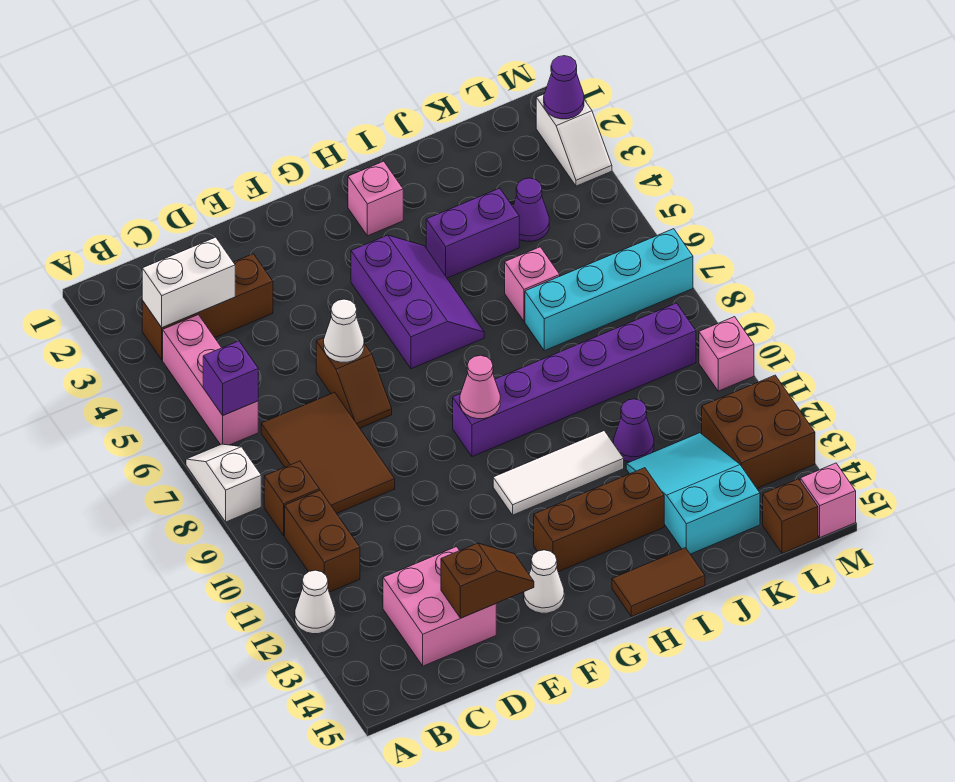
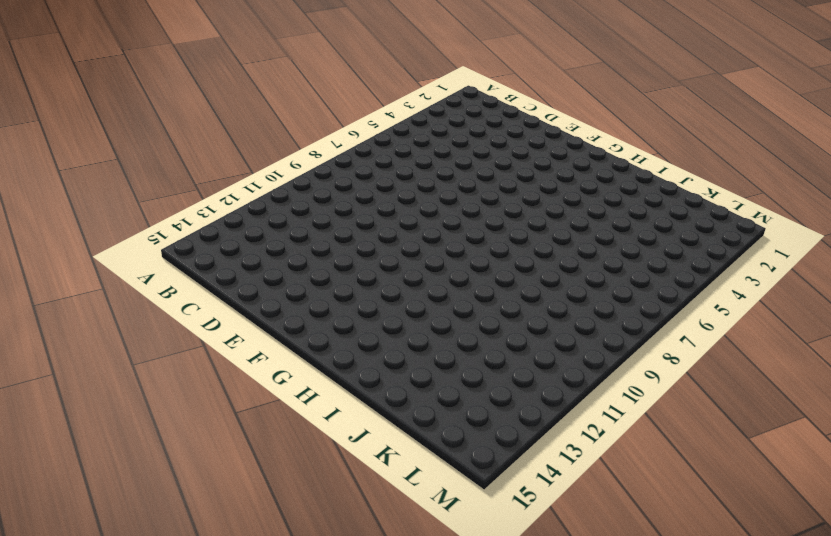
none -> white 1x2 slope [186,444,261,522]
none -> white 1x1 cone [295,570,335,634]
none -> brown 1x3 brick [142,254,273,360]
none -> pink 1x3 brick [163,315,258,445]

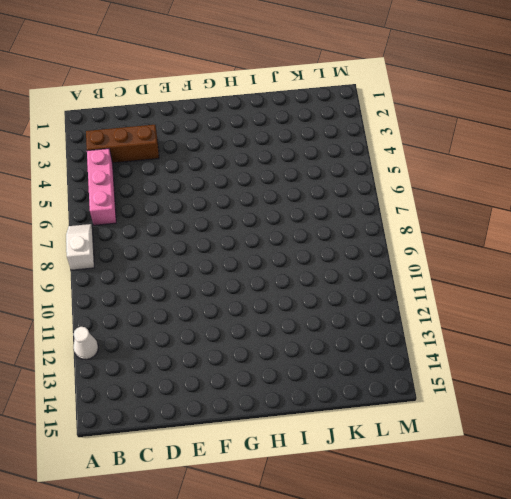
none -> brown 1x1 brick [264,461,319,535]
none -> brown 1x2 brick [285,490,360,592]
none -> brown 2x3 tile [261,392,395,513]
none -> pink 2x2 brick [383,547,496,666]

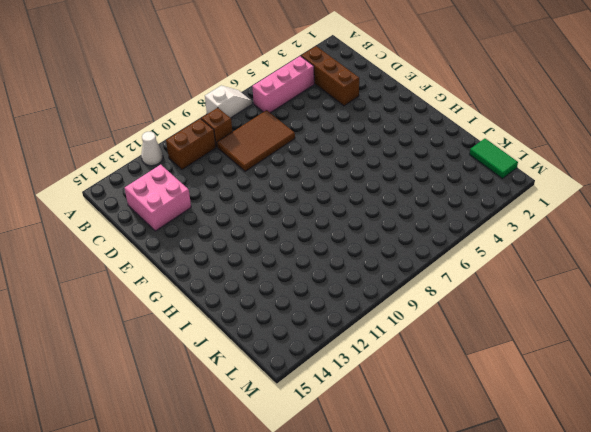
green 1x2 tile [470,139,518,179] -> none
none -> brown 1x2 slope [316,338,392,428]
none -> white 1x1 cone [524,550,564,613]
none -> purple 2x3 slope [351,235,484,369]
none -> purple 1x6 brick [453,303,696,457]

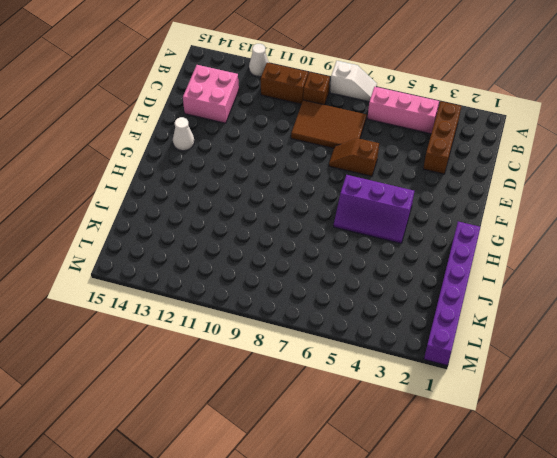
purple 1x6 brick [424,222,480,365] -> purple 1x6 brick moved to [453,303,696,457]
none -> white 1x3 tile [493,431,624,515]
none -> brown 1x3 brick [534,468,664,572]
none -> pink 1x1 brick [348,161,403,236]
none -> brown 1x2 tile [612,548,705,617]

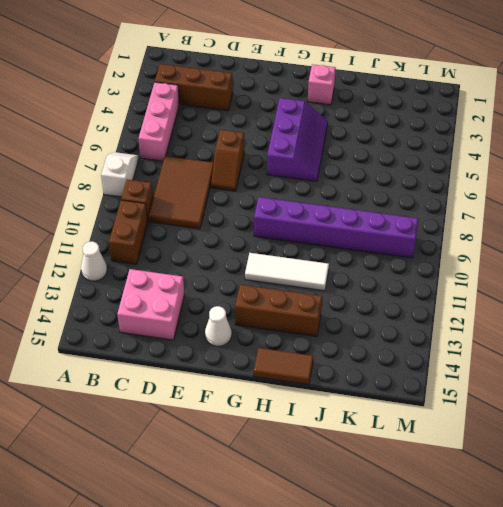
none -> purple 1x2 brick [426,188,519,278]
none -> pink 1x1 brick [505,247,560,321]
none -> cyan 1x4 brick [525,229,693,351]
none -> purple 1x1 cone [614,399,654,462]

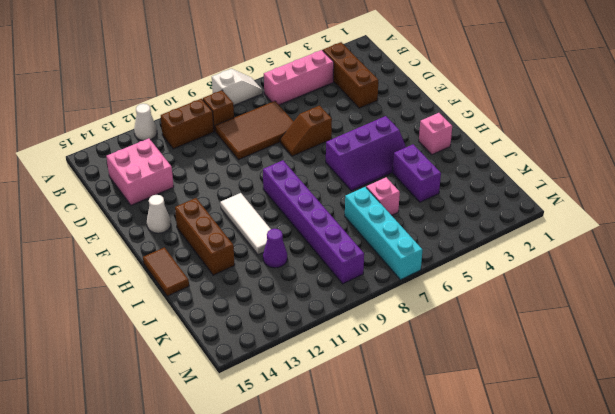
none -> cyan 2x3 slope [626,433,760,554]
none -> purple 1x1 cone [513,178,549,241]
none -> brown 2x2 brick [702,375,815,488]
none -> brown 1x1 brick [763,479,818,553]

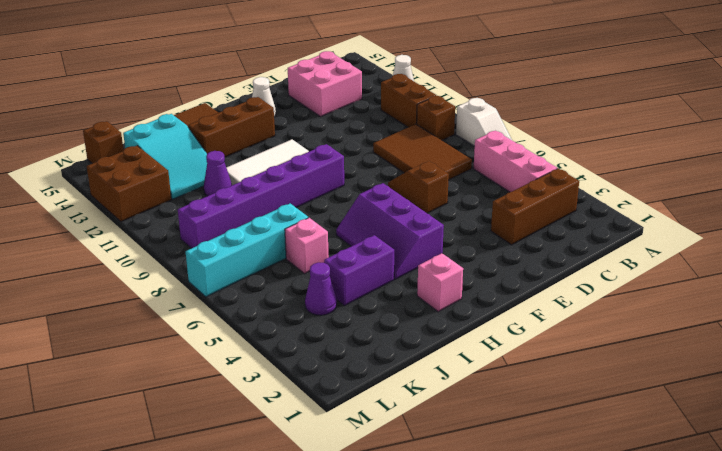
none -> white 1x2 slope [536,94,612,186]
none -> pink 1x1 brick [699,317,754,391]
none -> pink 1x1 brick [800,463,856,537]
none -> white 1x2 brick [142,237,235,328]

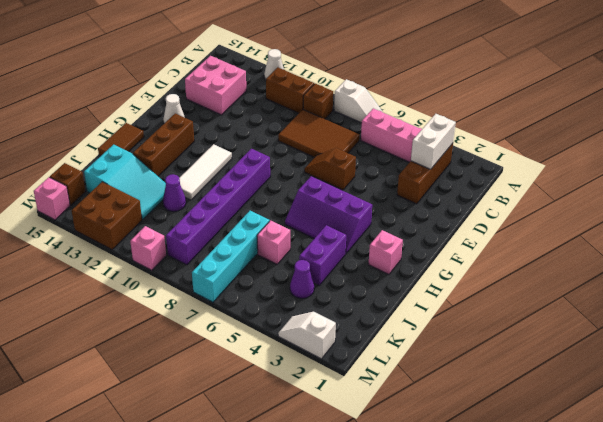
none -> purple 1x1 brick [203,341,258,415]
none -> brown 1x2 slope [441,543,534,618]
none -> white 1x1 cone [324,299,364,362]
none -> pink 1x1 cone [460,355,500,419]

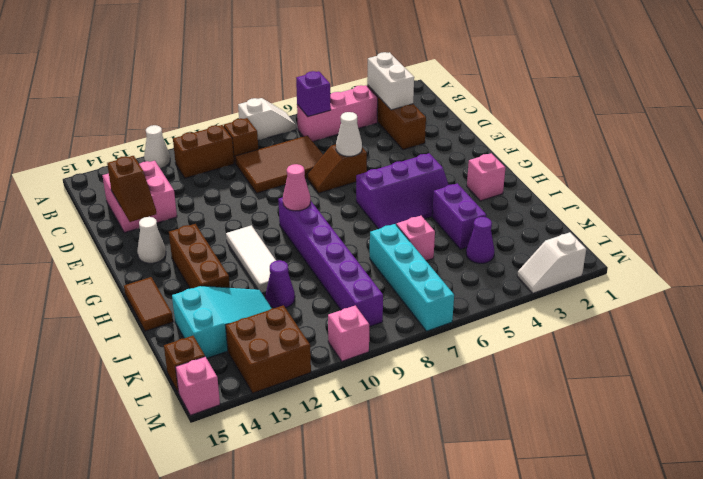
none -> purple 1x1 cone [544,56,584,119]

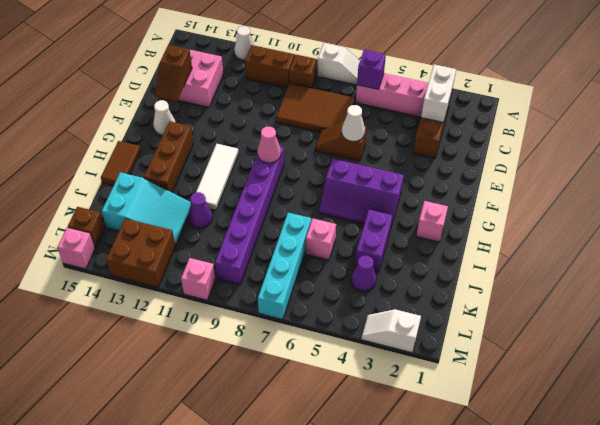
none -> purple 1x1 cone [544,56,584,119]

